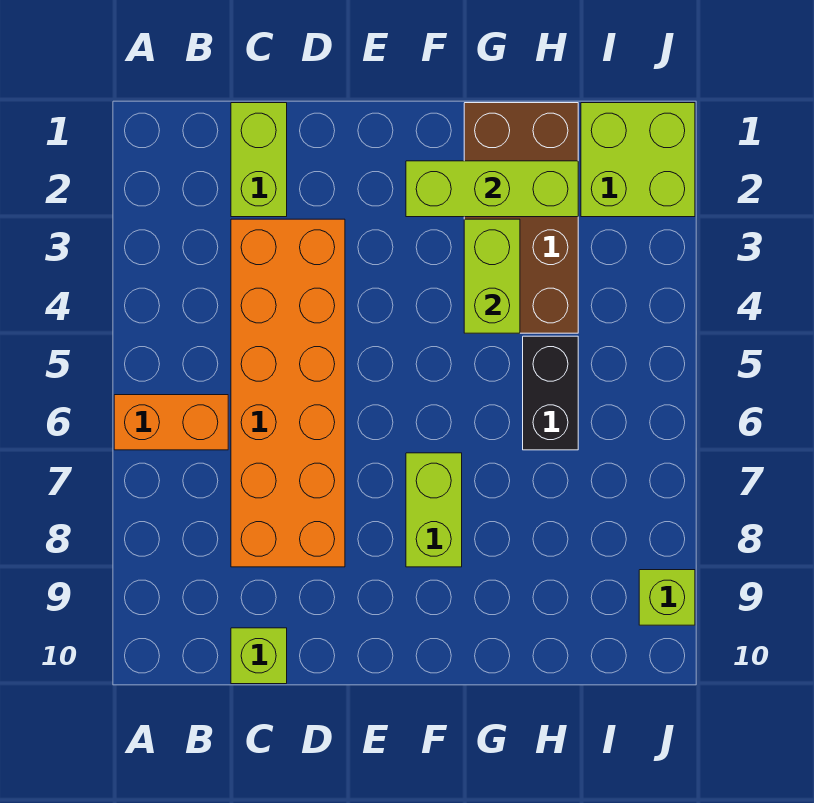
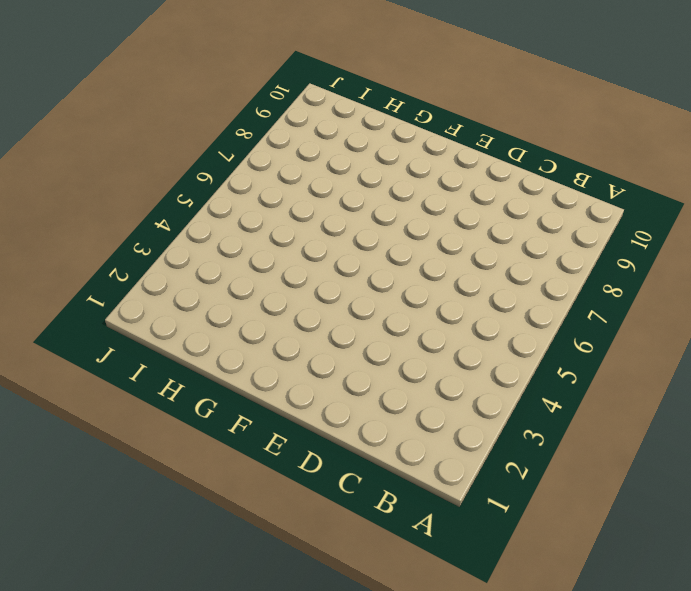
none -> orange 1x2 brick [114,395,228,450]
none -> lime 1x2 brick [231,103,287,217]

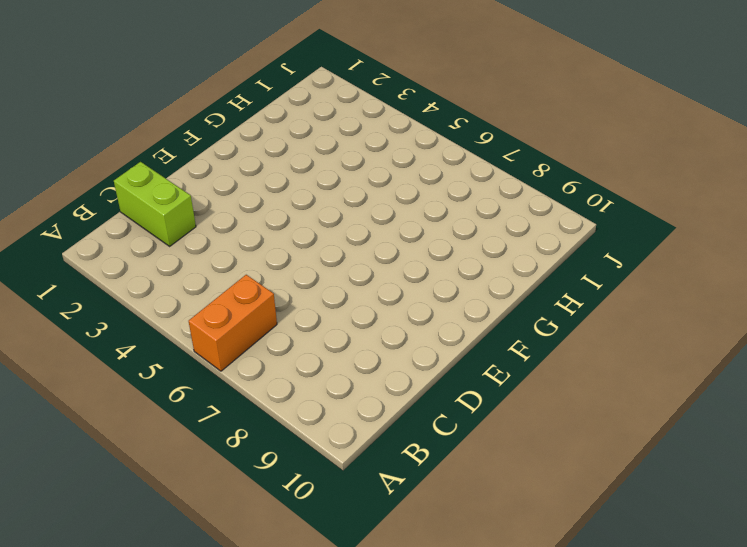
none -> orange 2x6 brick [231,219,345,567]
none -> lime 1x1 brick [231,628,287,684]

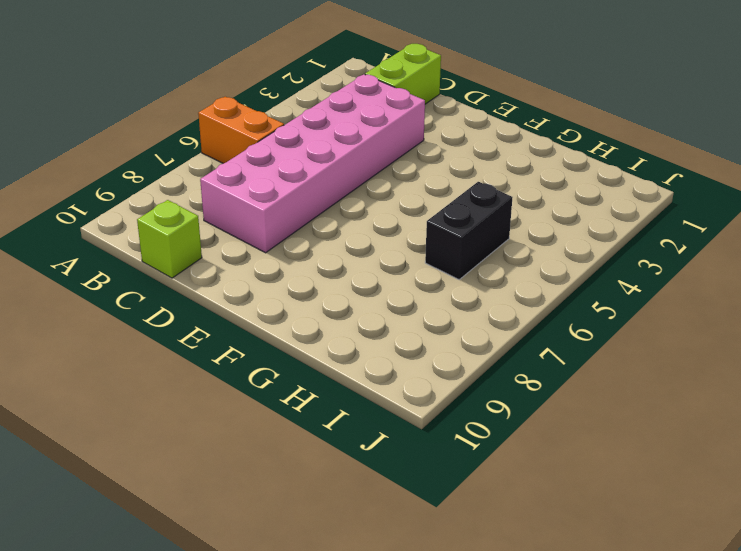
pink 2x6 brick [200,74,425,253] -> orange 2x6 brick [231,219,345,567]
none -> lime 1x2 brick [406,453,462,567]
none -> brown 2x4 brick [464,103,578,333]

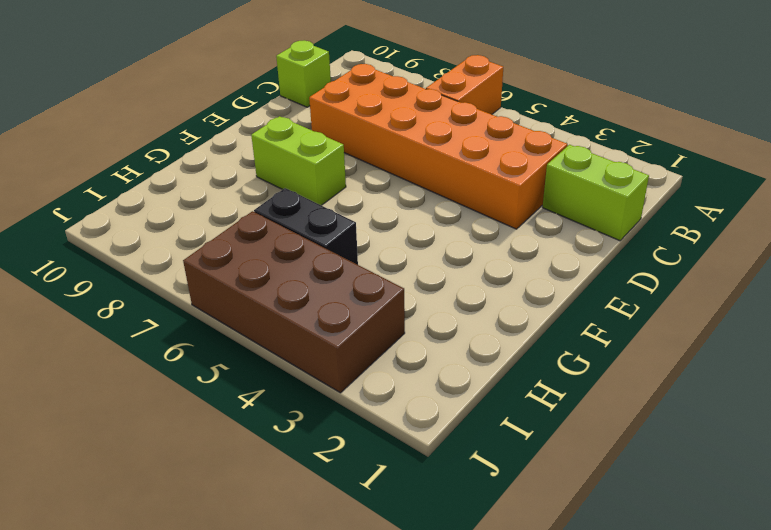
brown 2x4 brick [183,211,405,393] -> brown 2x4 brick moved to [464,103,578,333]
none -> lime 2x2 brick [581,103,695,217]
none -> lime 1x1 brick [639,570,695,625]

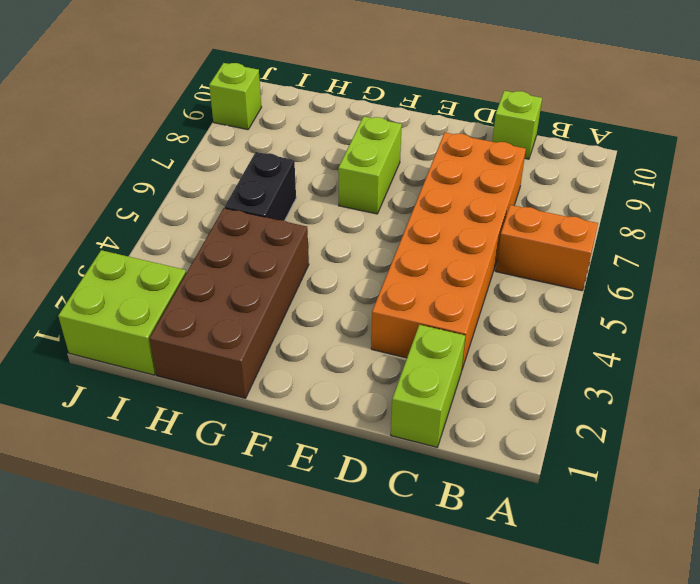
none -> lime 1x3 brick [406,161,578,217]
none -> lime 1x2 brick [464,219,520,333]

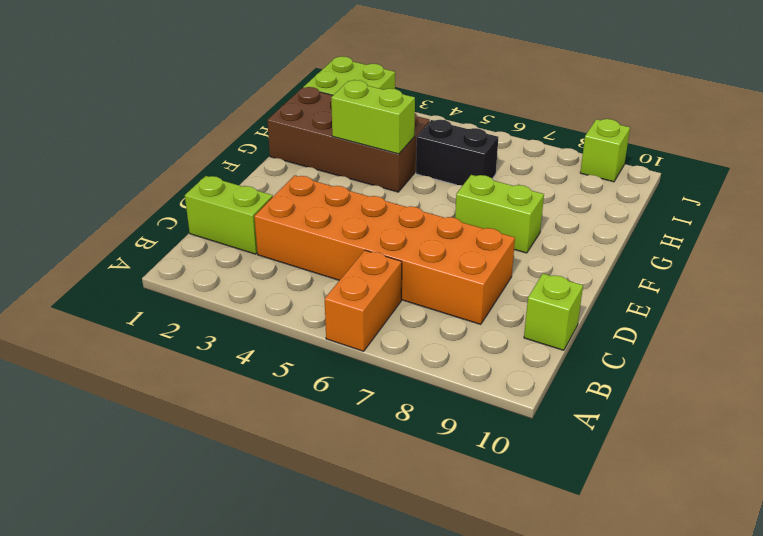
none -> lime 1x3 brick [406,161,578,217]

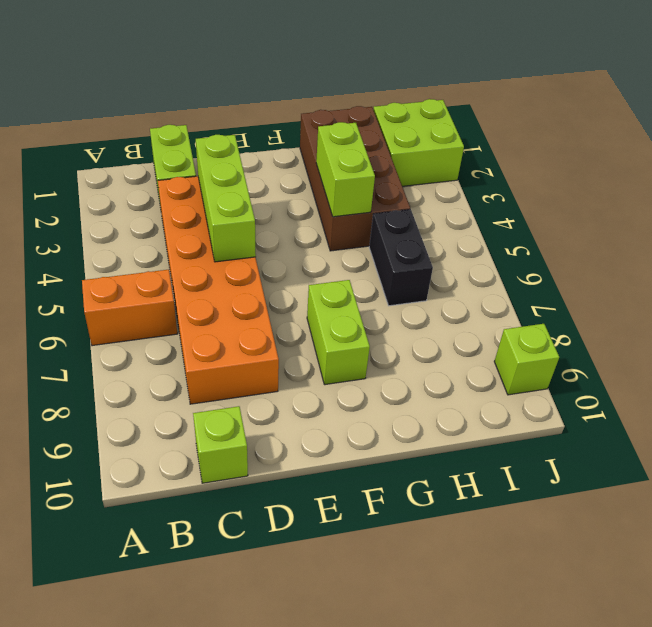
lime 1x3 brick [196,135,256,262] -> lime 1x3 brick turned to [406,161,578,217]

